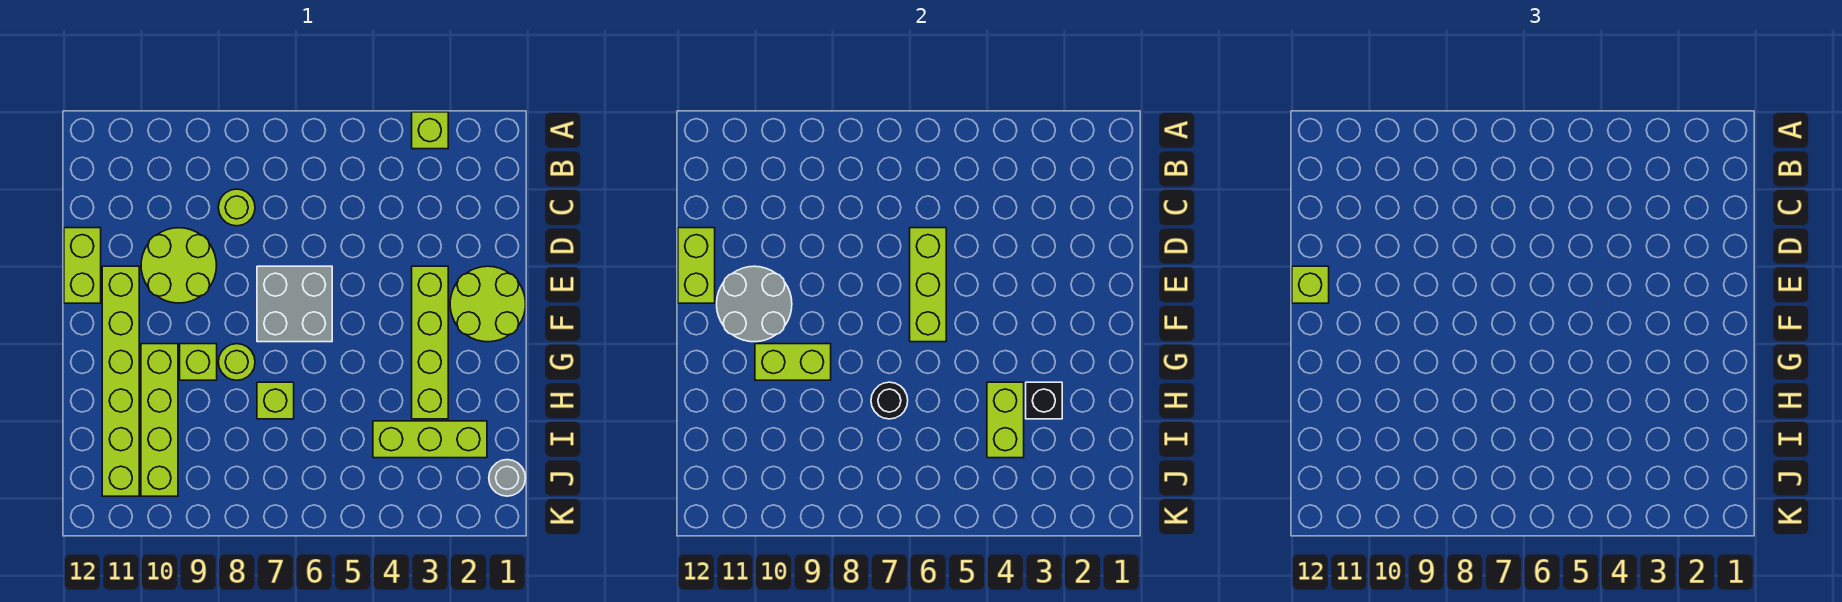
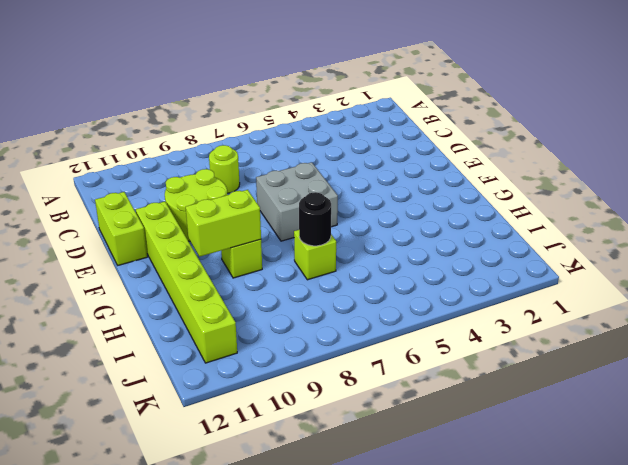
none -> lime 1x1 brick [412,112,448,149]
none -> lime 2x2 round brick [450,266,526,342]
none -> lime 1x4 brick [412,266,448,419]

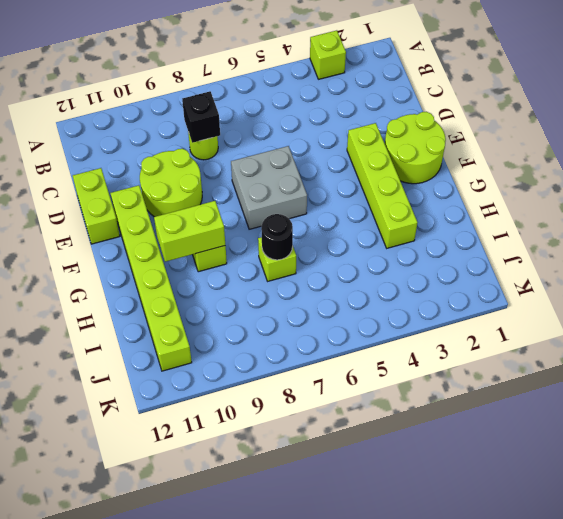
black 1x1 brick [182,91,220,143] -> black 1x1 brick moved to [1026,382,1062,419]
none -> lime 1x1 round brick [218,344,255,380]
none -> lime 1x4 brick [141,344,178,496]
none -> lime 1x3 brick [373,421,487,458]

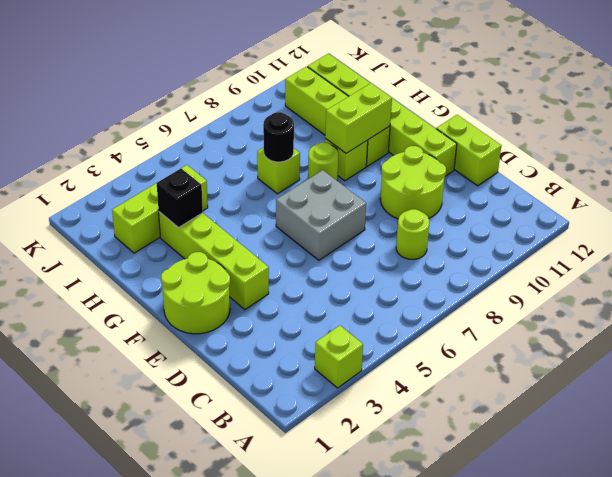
none -> grey 1x1 round brick [489,460,525,496]
none -> lime 1x3 brick [910,228,946,342]
none -> lime 1x2 brick [678,228,715,303]

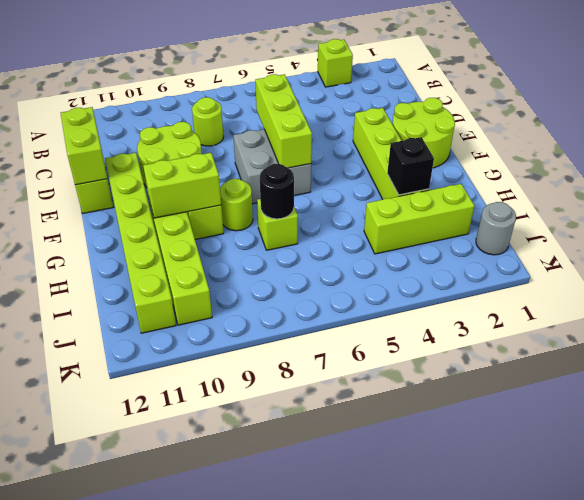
none -> grey 2x2 round brick [717,266,792,342]
none -> lime 1x2 brick [987,382,1024,458]
none -> lime 1x1 brick [1292,266,1329,303]

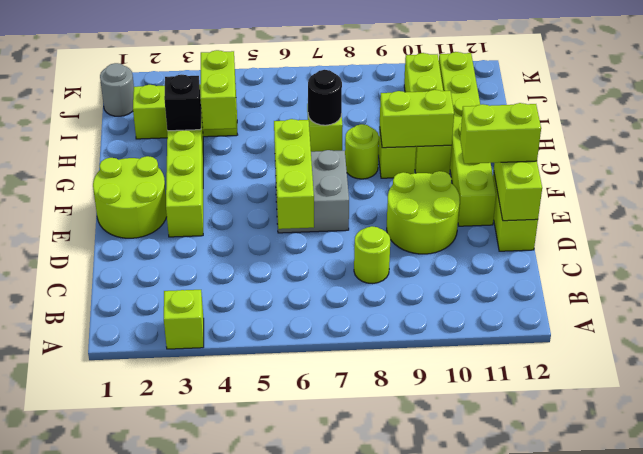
lime 1x2 brick [460,103,541,164] -> lime 1x1 brick [1292,266,1329,303]
none -> grey 2x2 round brick [717,266,792,342]

